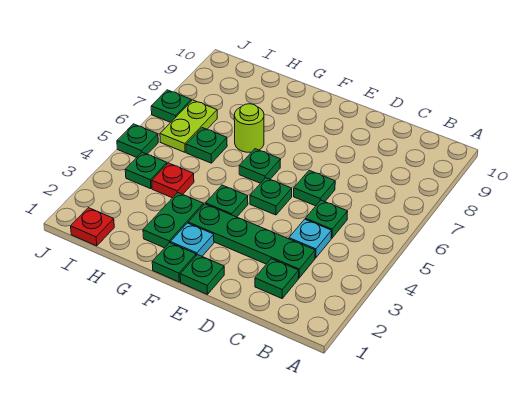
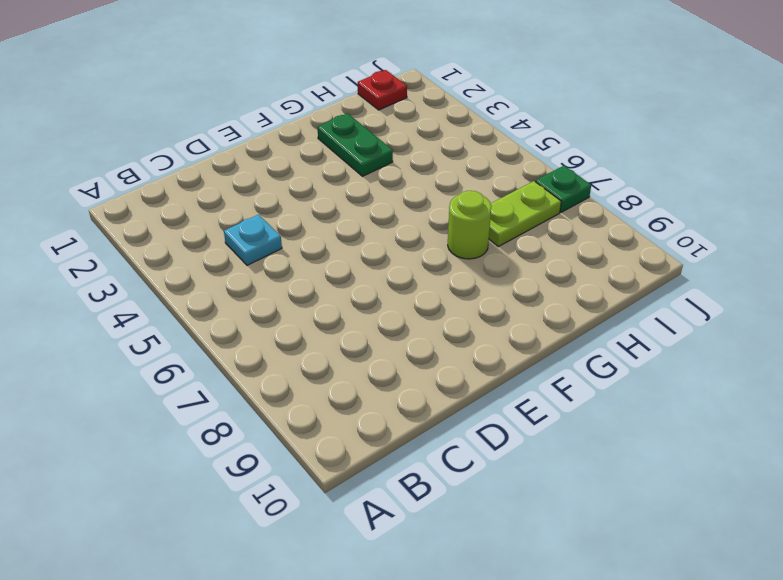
lime 1x2 plate [489,181,561,247] -> lime 1x2 plate turned to [160,100,217,152]
none -> green 1x1 plate [255,259,299,298]
none -> green 1x4 plate [188,204,315,278]
none -> green 1x1 plate [305,200,348,238]

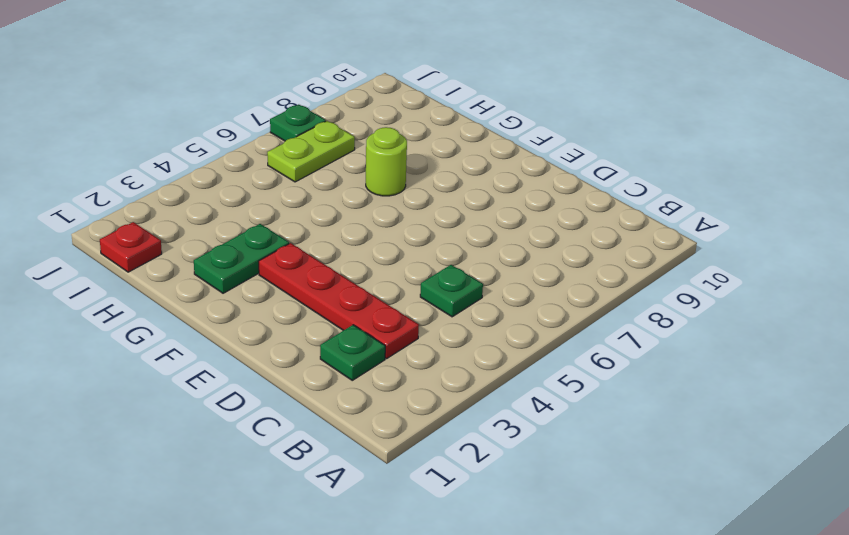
red 1x4 plate [259,243,419,359] -> green 1x4 plate [188,204,315,278]
none -> cyan 1x1 plate [289,219,332,258]
none -> green 1x1 plate [294,170,335,206]
none -> green 1x1 plate [180,255,224,294]

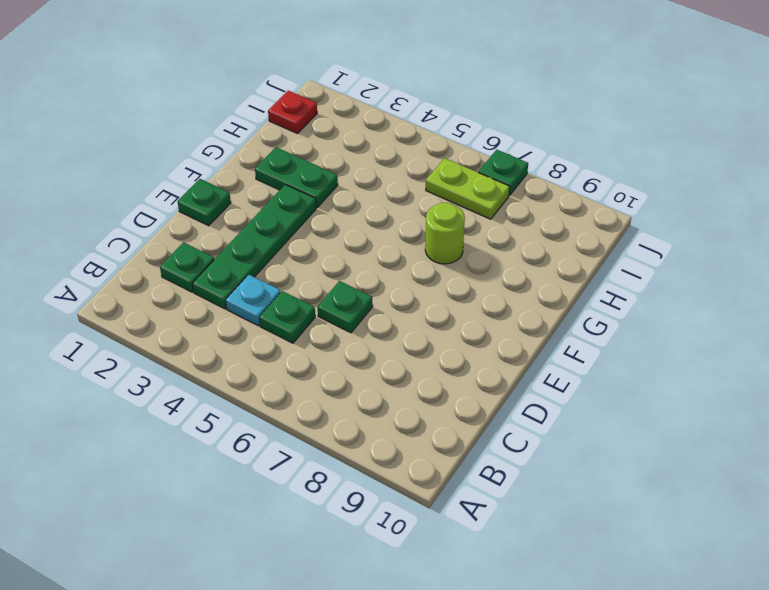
none -> green 1x1 plate [250,178,292,215]
none -> green 1x1 plate [152,243,196,282]
none -> cyan 1x1 plate [171,223,214,256]

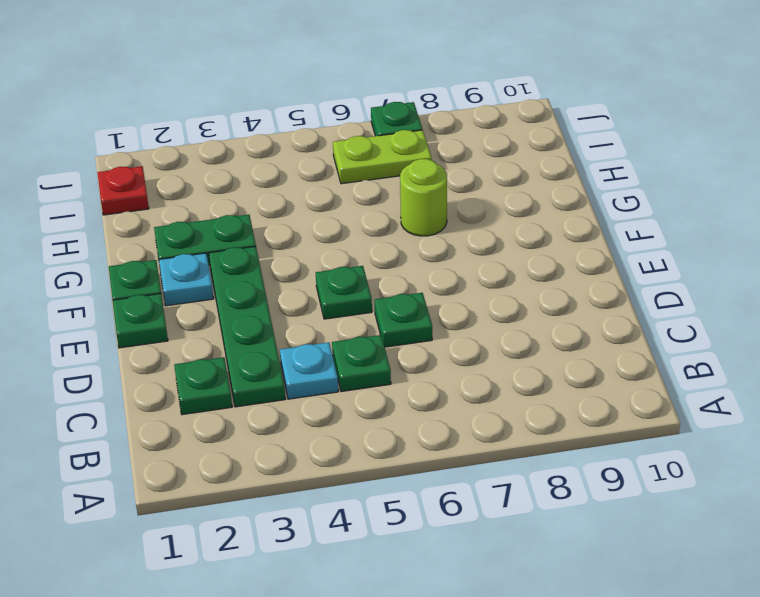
none -> green 1x1 plate [206,185,248,217]
none -> green 1x1 plate [239,149,281,183]
none -> red 1x1 plate [152,163,194,198]

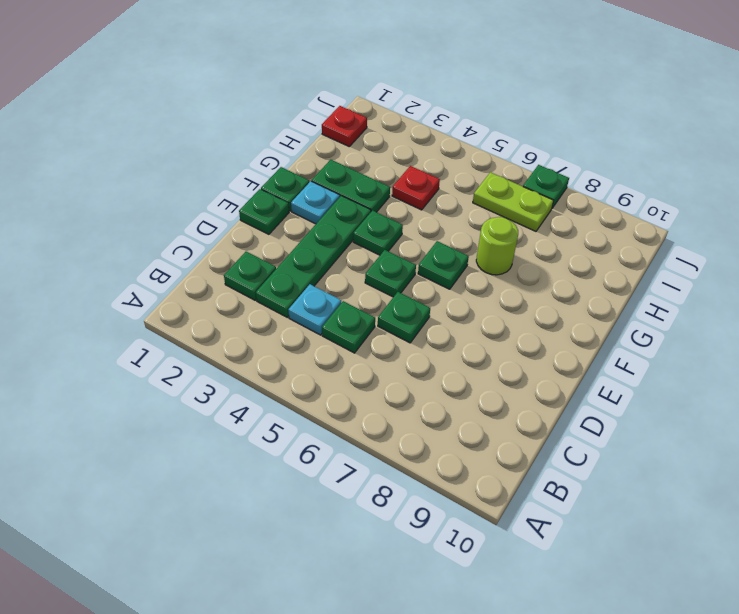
none -> green 1x1 plate [186,128,227,163]
none -> green 1x1 plate [125,152,167,189]
none -> green 1x1 plate [117,124,158,157]

